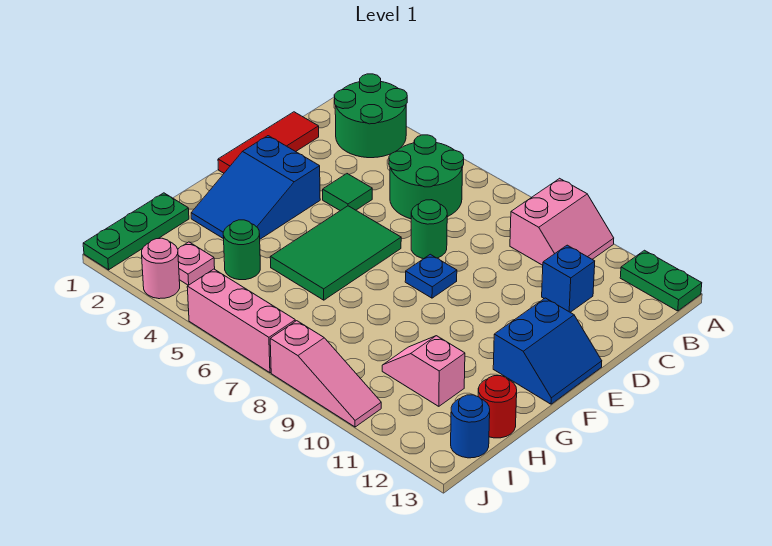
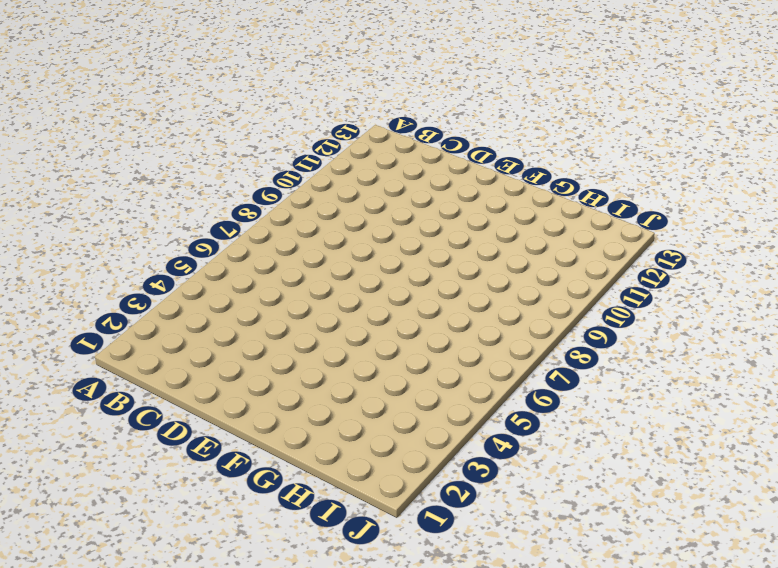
none -> green 2x2 round brick [334,74,407,158]
none -> pink 2x2 slope [510,178,614,265]
none -> green 1x2 plate [620,250,702,311]

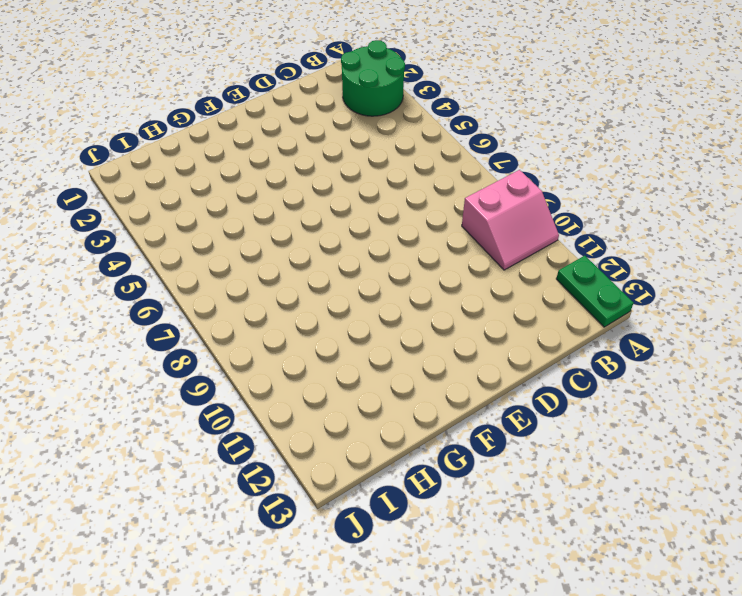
none -> green 2x2 round brick [389,135,464,219]
none -> red 1x3 tile [218,112,319,173]
none -> blue 1x1 brick [542,245,595,312]

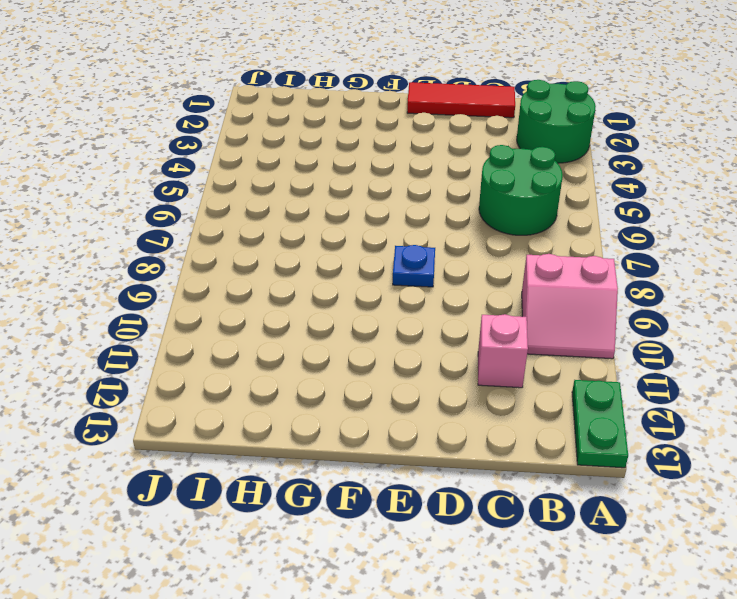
pink 1x1 brick [478,314,528,388] -> blue 1x1 brick [542,245,595,312]
none -> green 1x1 tile [323,174,372,211]
none -> green 1x1 round brick [411,200,447,259]
none -> blue 2x3 slope [191,136,320,239]

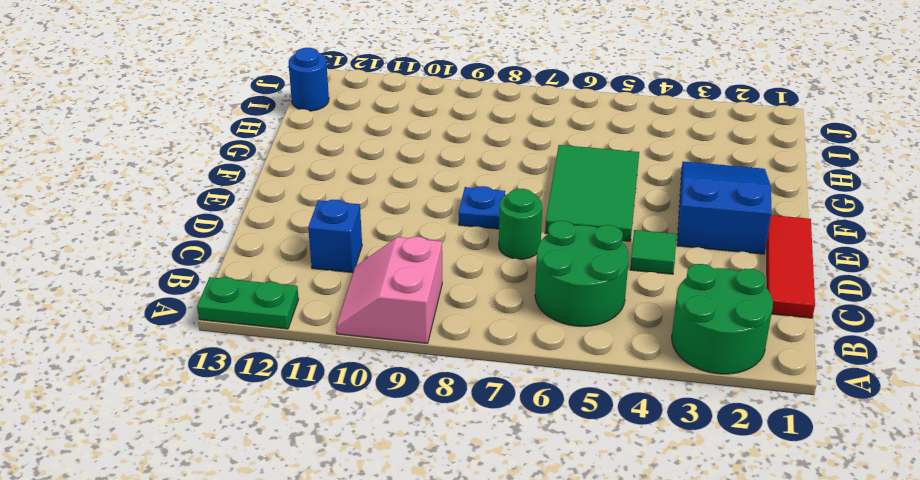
none -> blue 2x2 slope [493,298,602,404]
none -> green 1x3 plate [83,193,189,270]
none -> green 1x1 round brick [223,220,260,280]

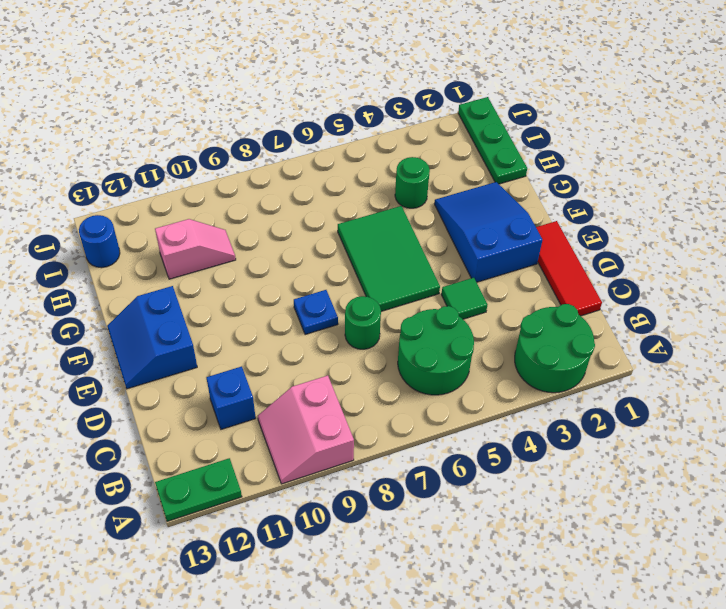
none -> red 1x1 round brick [478,376,517,438]
none -> pink 1x1 plate [178,242,215,285]
none -> pink 1x1 round brick [142,238,180,299]

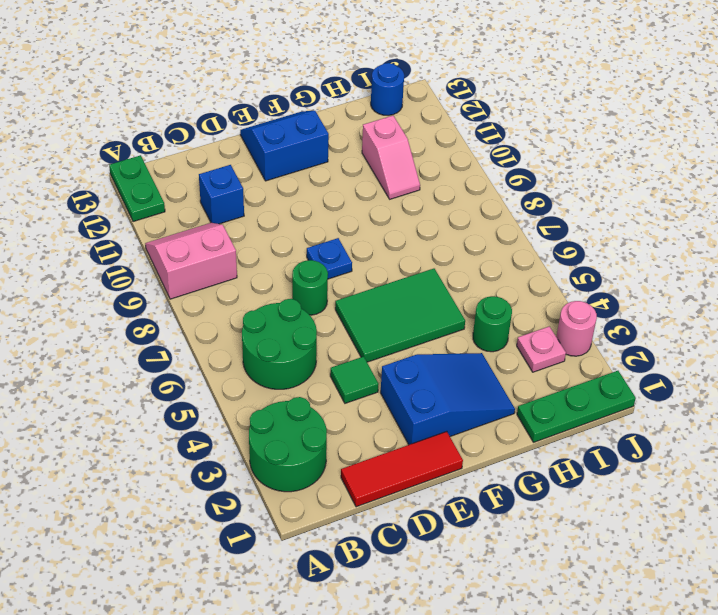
none -> red 1x1 round brick [478,376,517,438]
none -> pink 1x3 brick [187,269,295,373]
none -> pink 1x3 slope [270,321,381,427]

